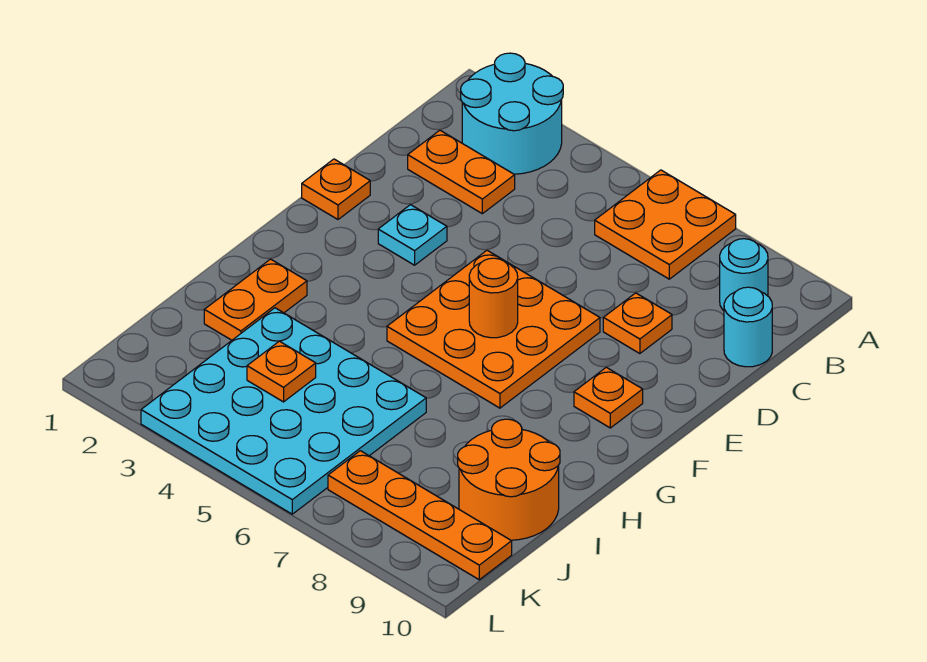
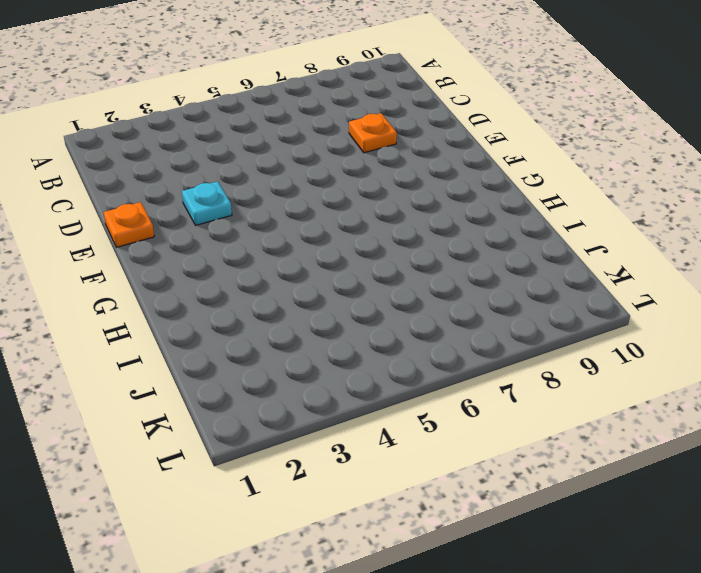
none -> cyan 2x2 round brick [461,53,563,174]
none -> orange 2x2 plate [595,170,736,279]
none -> cyan 1x1 round brick [720,239,768,311]

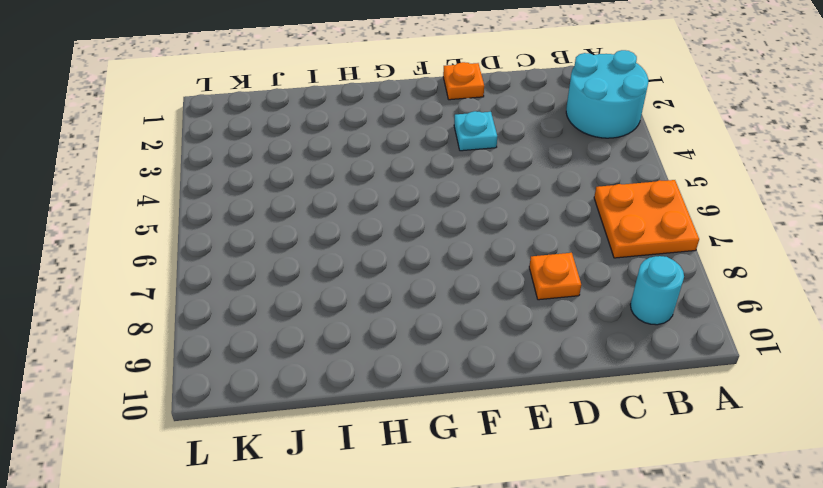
none -> orange 1x2 plate [408,130,515,214]
none -> cyan 1x1 round brick [724,287,772,367]
none -> orange 3x3 plate [387,250,600,408]

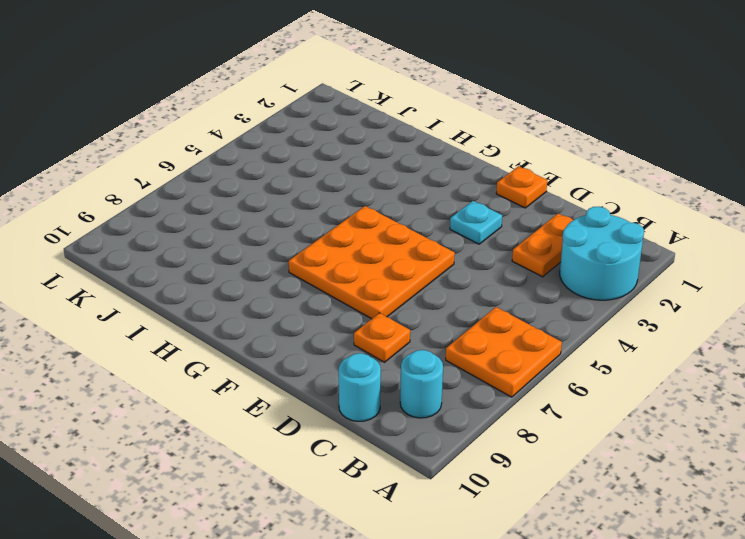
none -> orange 1x1 plate [574,367,643,428]
none -> orange 1x2 plate [204,259,307,340]
none -> cyan 4x4 plate [141,308,426,514]

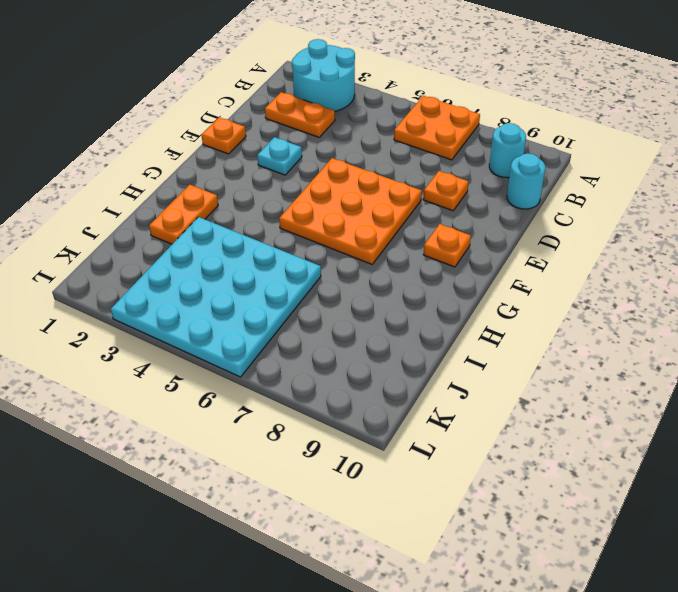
none -> orange 2x2 round brick [458,419,560,540]
none -> orange 1x4 plate [328,451,512,580]
none -> orange 1x1 round brick [469,258,518,338]

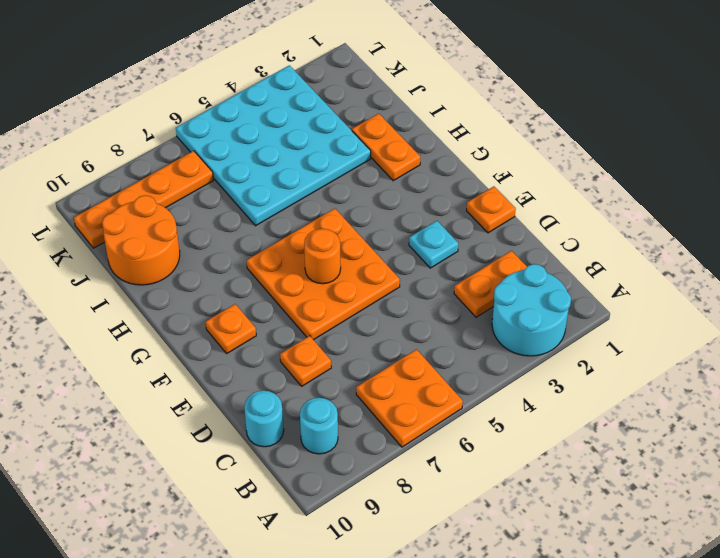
none -> orange 1x1 plate [247,341,316,402]

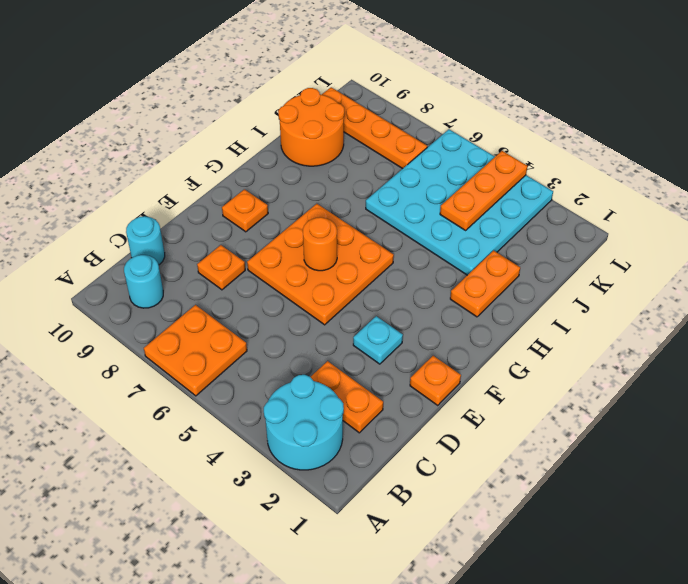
orange 1x3 plate [440,151,528,230] -> orange 1x1 plate [247,341,316,402]

